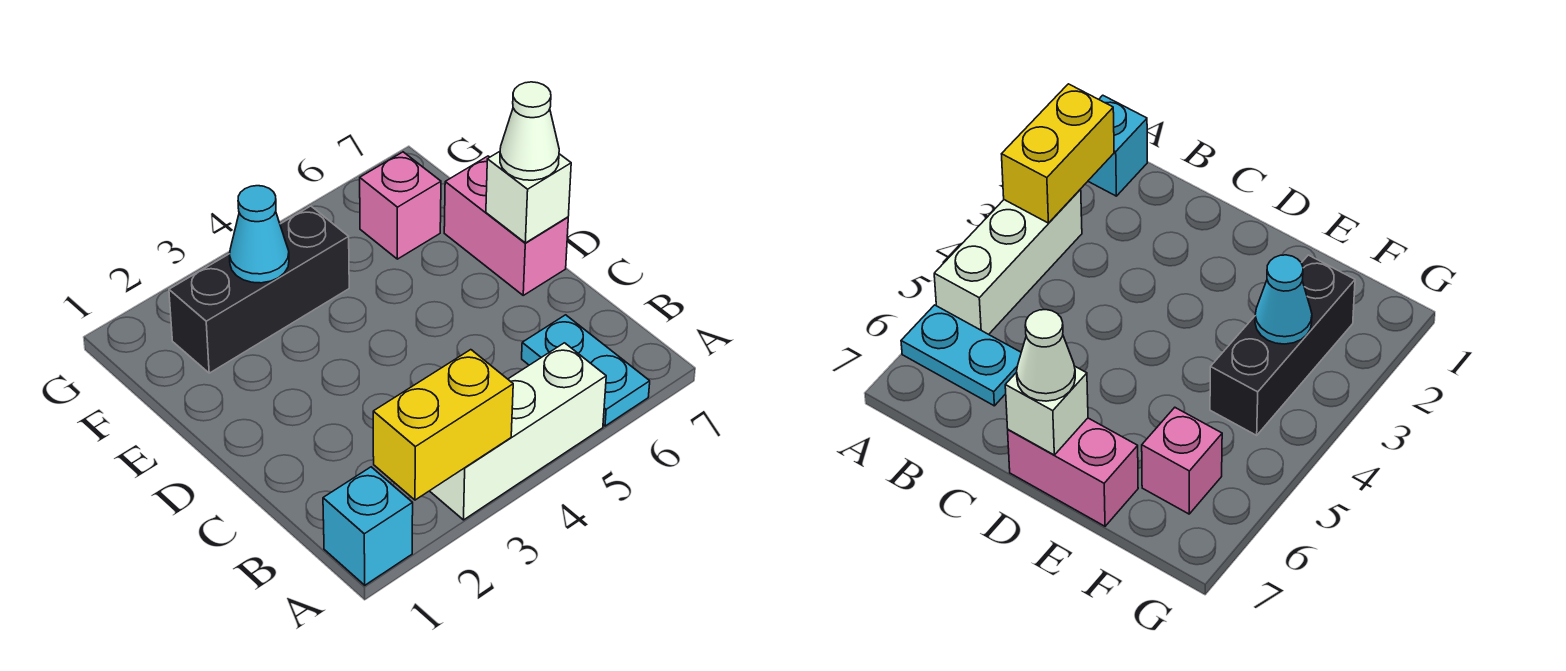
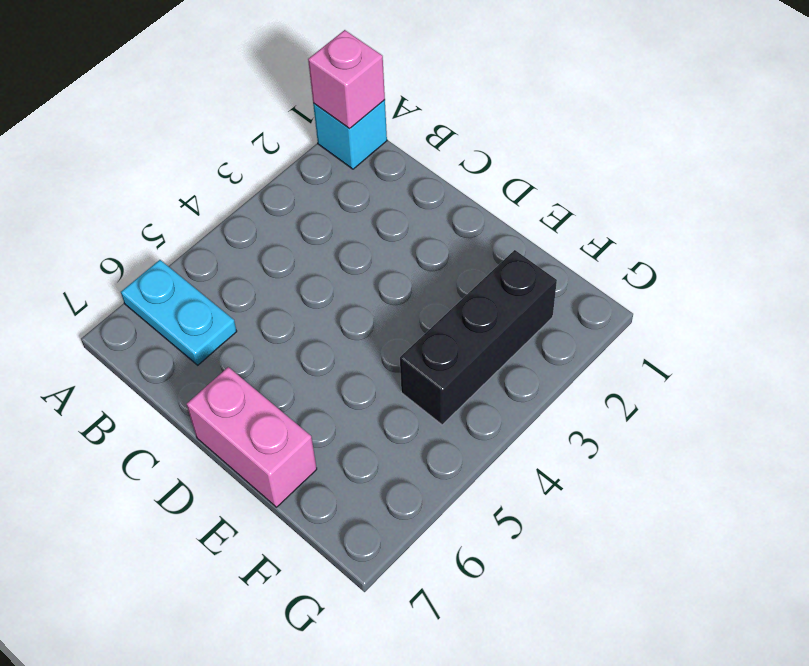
pink 1x1 brick [308,30,385,128] -> pink 1x1 brick moved to [360,152,441,259]
none -> white 1x3 brick [430,343,606,520]
none -> yellow 1x2 brick [373,350,513,500]

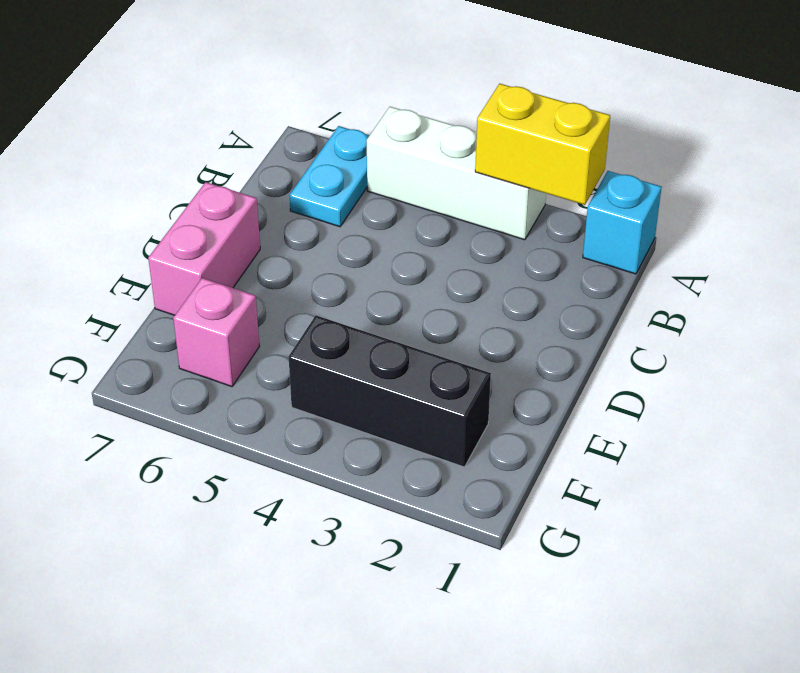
none -> white 1x1 brick [486,152,571,243]
none -> cyan 1x1 cone [230,186,289,283]

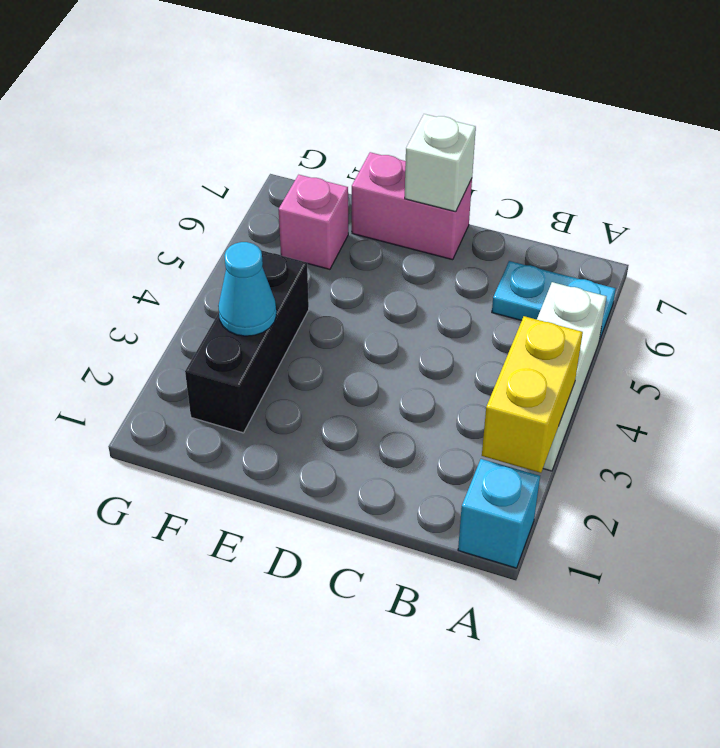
none -> white 1x1 cone [500,82,559,180]

